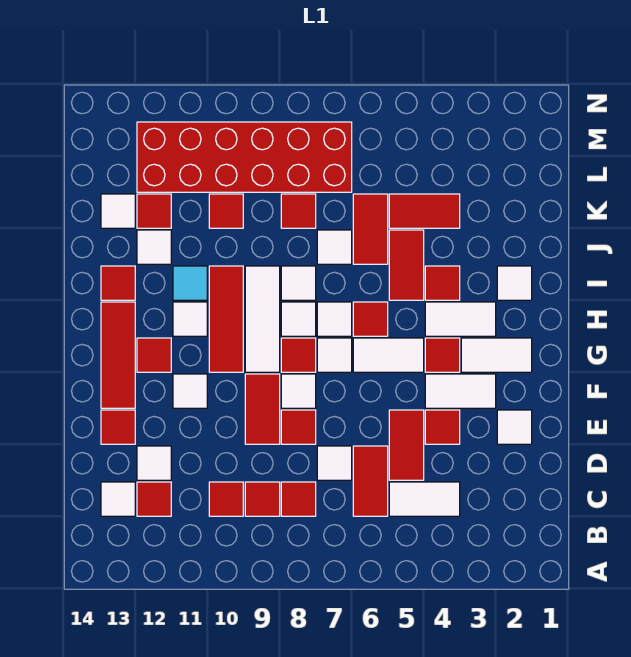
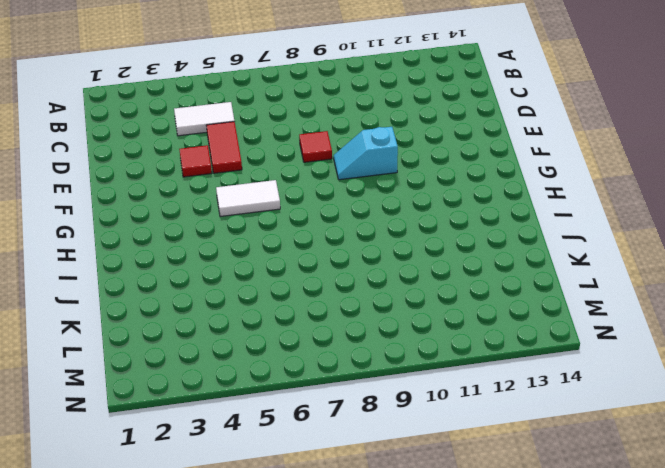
cyan 1x2 slope [334,127,398,180] -> red 1x2 tile [245,374,280,444]
none -> red 1x2 tile [353,446,388,516]
none -> red 1x1 tile [281,482,316,516]
none -> red 1x1 tile [245,482,280,516]
none -> red 1x1 tile [209,482,243,516]

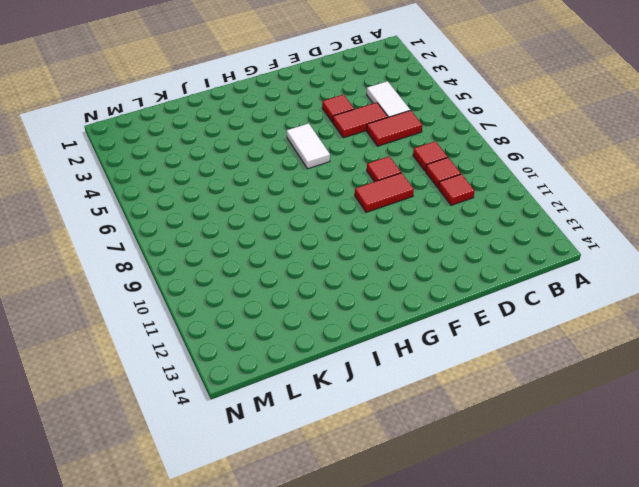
none -> red 1x1 tile [137,482,171,516]
none -> white 1x1 tile [101,482,135,516]
none -> white 1x1 tile [317,446,352,480]
none -> white 1x1 tile [137,446,171,480]

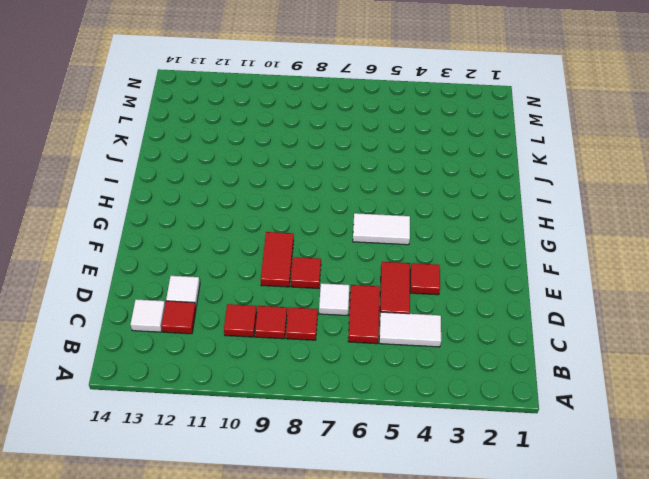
none -> white 1x1 tile [497,410,532,444]
none -> red 1x1 tile [101,410,135,444]
none -> white 1x2 tile [425,374,496,408]
none -> white 1x1 tile [281,374,316,408]

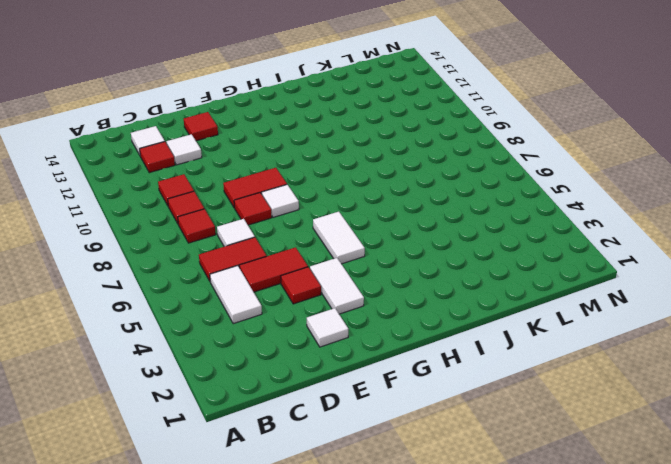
none -> white 1x1 tile [173,374,207,408]
none -> red 1x3 tile [101,302,135,408]
none -> white 1x2 tile [461,338,532,372]
none -> red 1x1 tile [425,338,460,372]

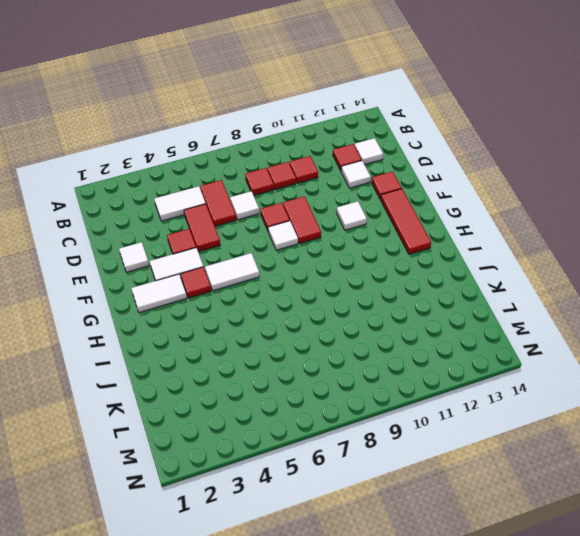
none -> white 1x1 tile [317,338,352,372]
none -> red 1x1 tile [281,338,316,372]
none -> white 1x3 tile [245,266,280,372]
none -> red 1x3 tile [209,266,243,372]

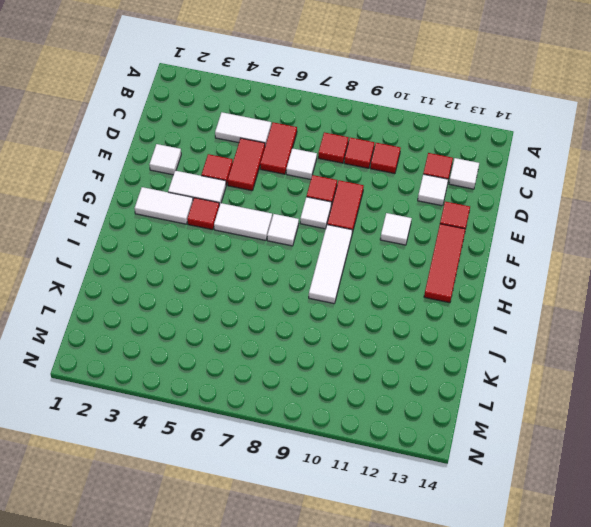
none -> red 1x1 tile [281,338,316,372]
none -> red 1x3 tile [209,266,243,372]
none -> red 1x1 tile [137,338,171,372]
none -> white 1x2 tile [425,302,496,336]

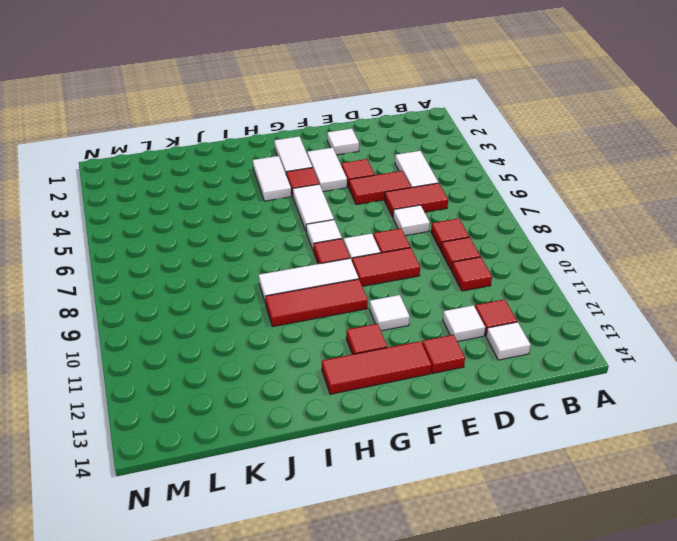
none -> red 1x1 tile [353,302,388,336]
none -> white 1x1 tile [317,302,352,336]
none -> white 1x1 tile [281,302,316,336]
none -> white 1x1 tile [173,302,207,336]

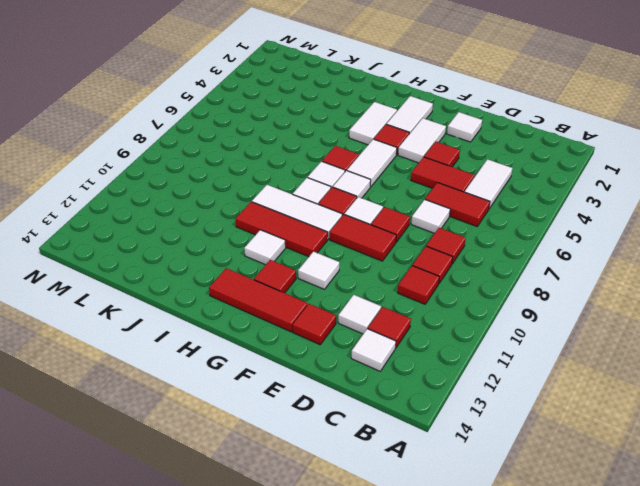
none -> white 1x1 tile [497,266,532,300]
none -> red 1x1 tile [425,266,460,300]
none -> red 1x2 tile [389,230,424,300]
none -> white 1x1 tile [281,266,316,300]

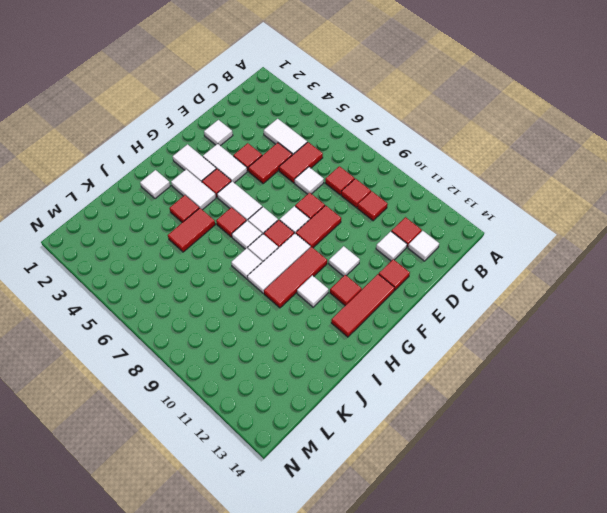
none -> cyan 1x1 tile [173,266,207,300]
none -> red 1x1 tile [101,266,135,300]
none -> red 1x2 tile [353,194,388,264]
none -> white 1x1 tile [317,230,352,264]

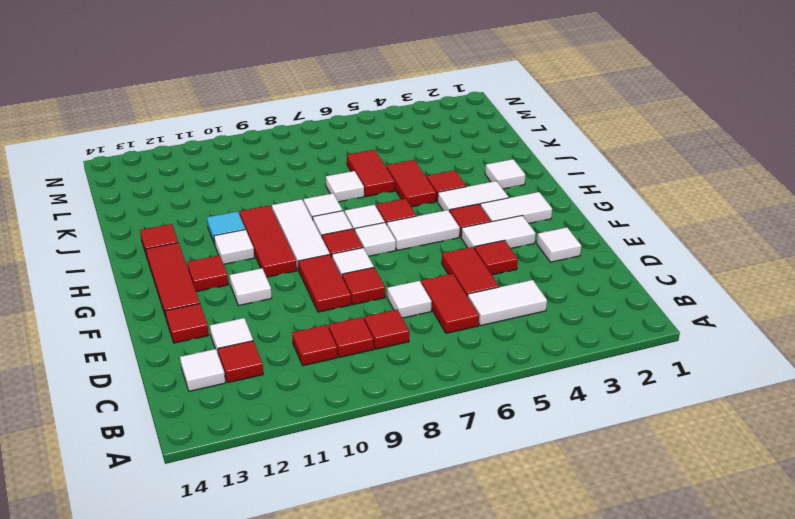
none -> white 1x1 tile [137,230,171,264]
none -> red 1x2 tile [389,194,460,228]
none -> red 1x1 tile [281,194,316,228]
none -> red 1x1 tile [209,194,243,228]

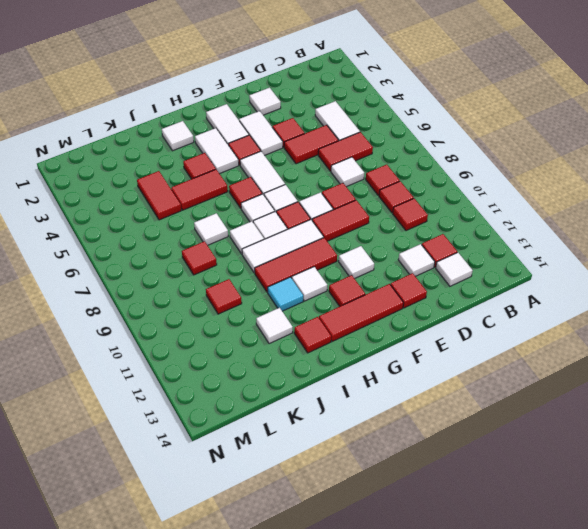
none -> red 1x2 tile [353,194,388,264]
none -> red 1x1 tile [137,194,171,228]
none -> white 1x1 tile [101,194,135,228]
none -> red 2x6 brick [137,122,352,192]

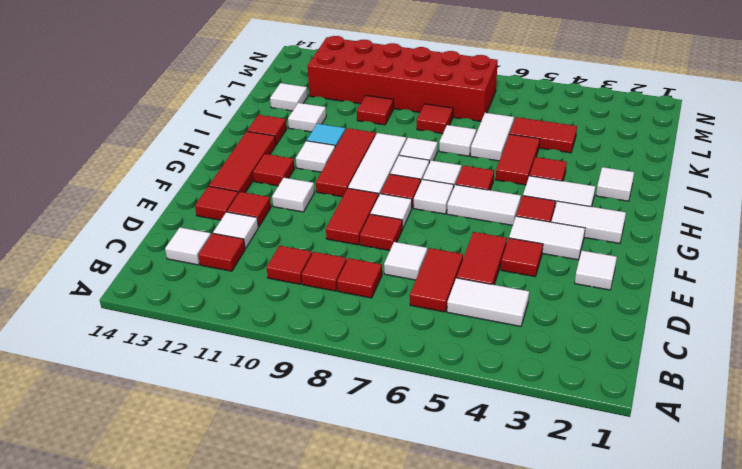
red 1x1 tile [227,192,271,227] -> red 1x1 tile moved to [137,194,171,228]
white 1x2 tile [471,113,514,161] -> red 1x2 tile [353,194,388,264]

